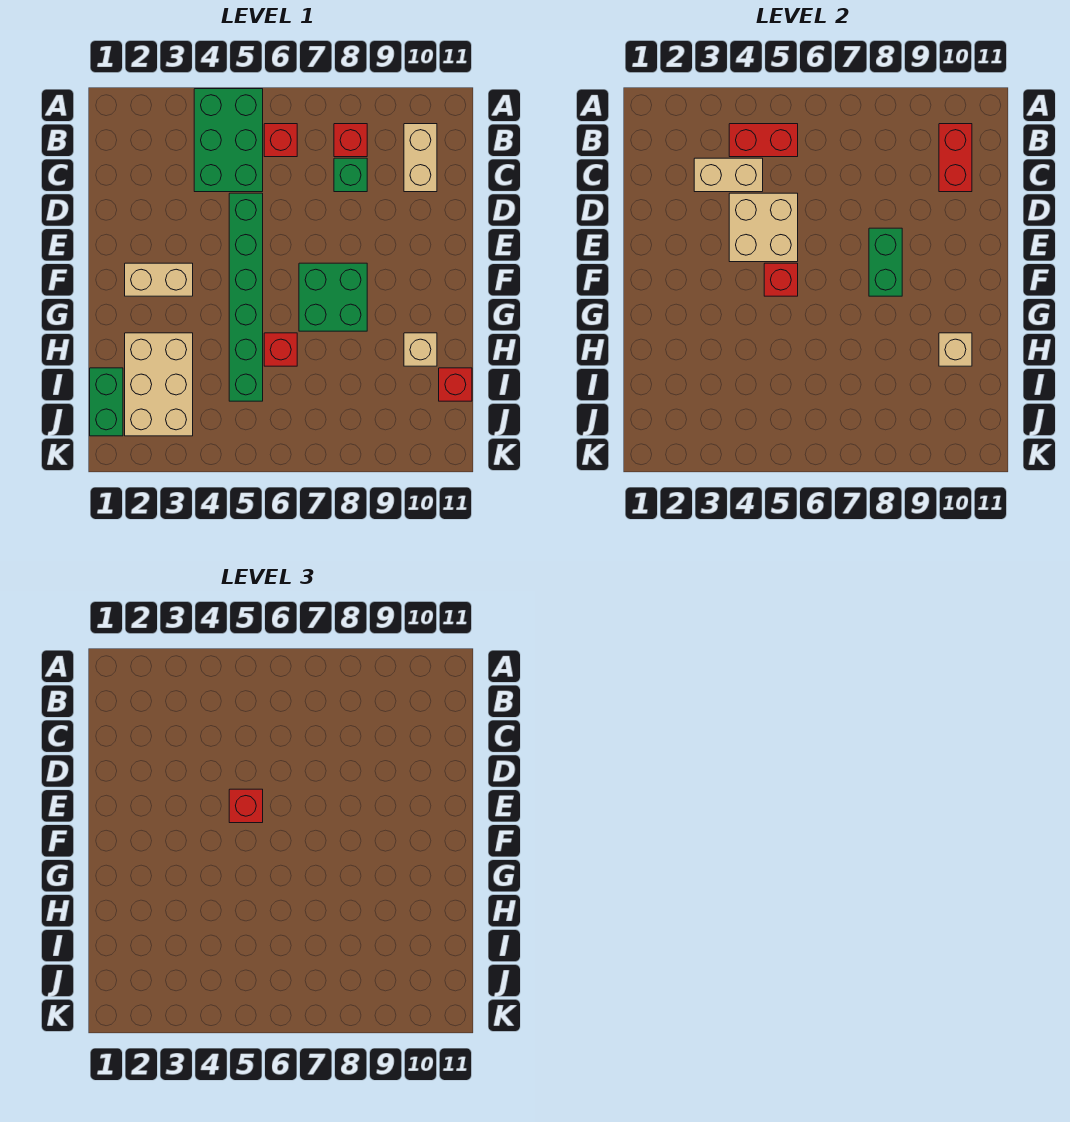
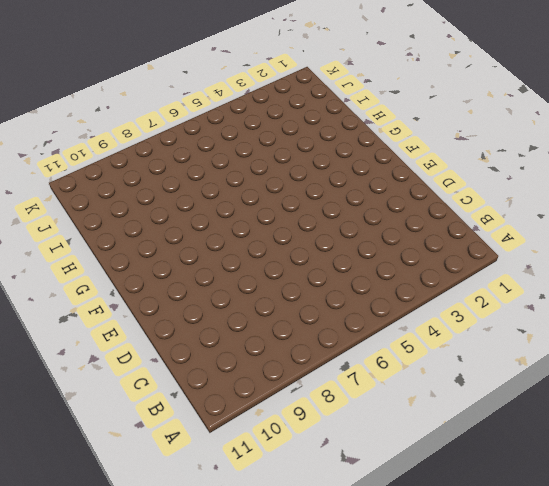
none -> green 2x3 brick [194,89,263,192]
none -> red 1x1 brick [264,124,297,157]
none -> red 1x1 brick [334,124,367,157]

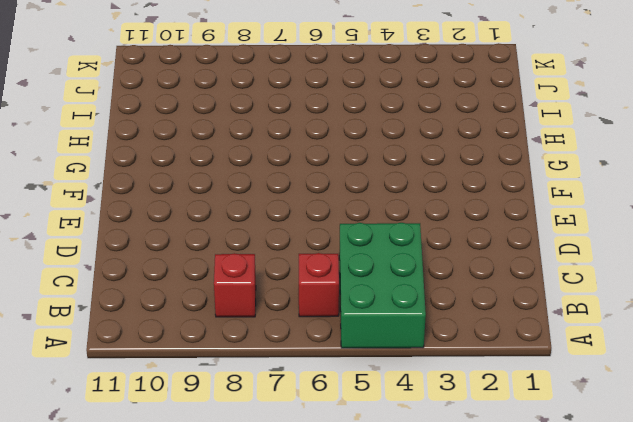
none -> tan 1x2 brick [404,124,437,192]
none -> green 1x1 brick [334,158,367,192]
none -> green 1x6 brick [229,193,263,401]

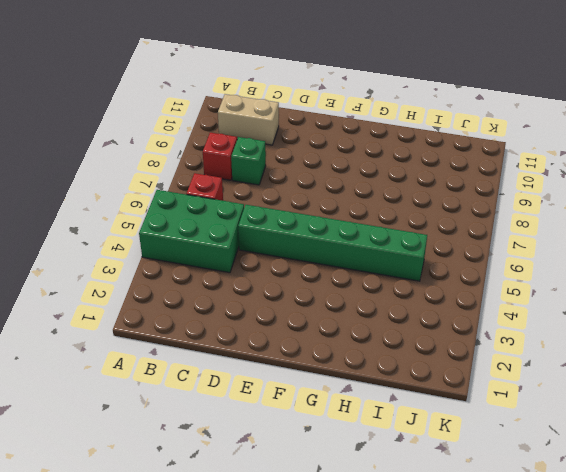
none -> tan 1x2 brick [125,263,193,296]
none -> green 2x2 brick [299,263,367,331]
none -> tan 2x3 brick [125,333,193,436]

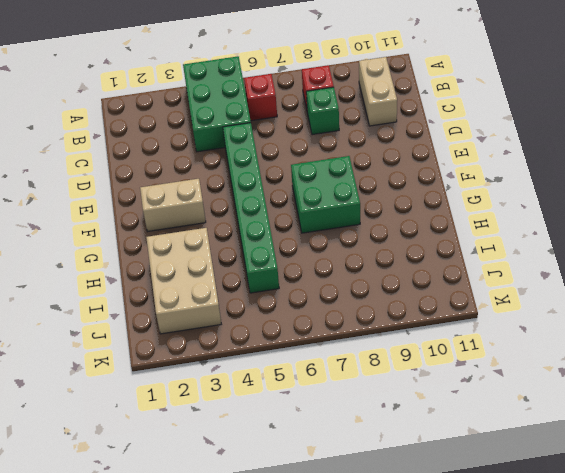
none -> red 1x1 brick [264,333,297,366]
none -> tan 1x1 brick [404,333,437,366]
none -> green 1x2 brick [90,368,123,436]

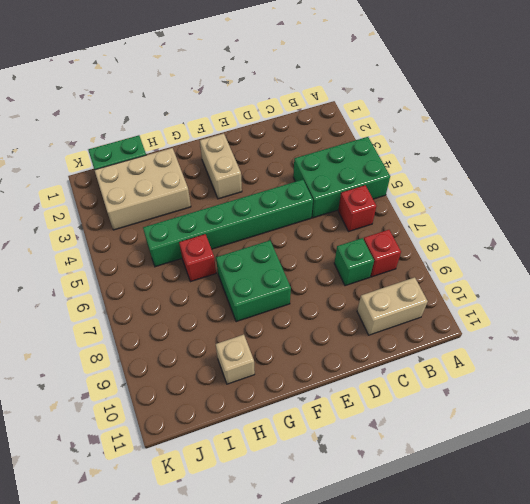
none -> red 1x1 brick [439,368,472,401]
none -> red 1x2 brick [729,124,798,157]
none -> red 1x2 brick [939,124,972,192]

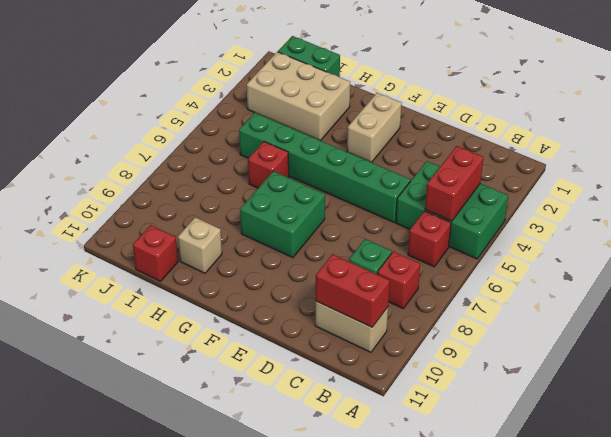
none -> tan 1x2 brick [694,158,763,192]
none -> tan 2x2 brick [729,193,798,262]
none -> green 1x2 brick [869,228,902,296]

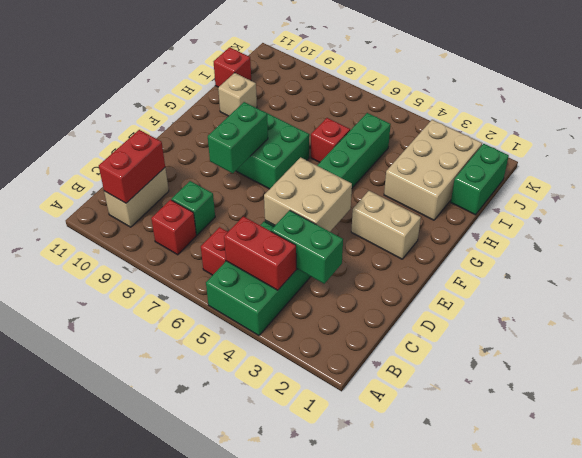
green 1x2 brick [271,210,343,284] -> tan 1x2 brick [694,158,763,192]
none -> red 1x1 brick [764,263,798,296]
none -> tan 1x1 brick [939,333,972,366]
none -> red 1x1 brick [229,789,263,823]

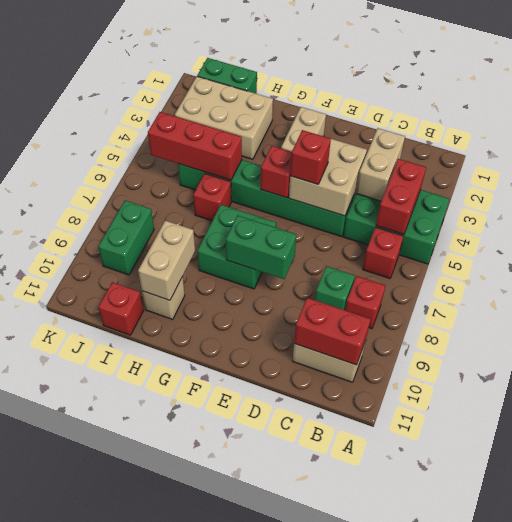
red 1x3 brick [148,112,242,180] -> none
tan 1x2 brick [138,220,195,300] -> tan 1x1 brick [939,333,972,366]
green 1x2 brick [98,200,154,275] -> none

